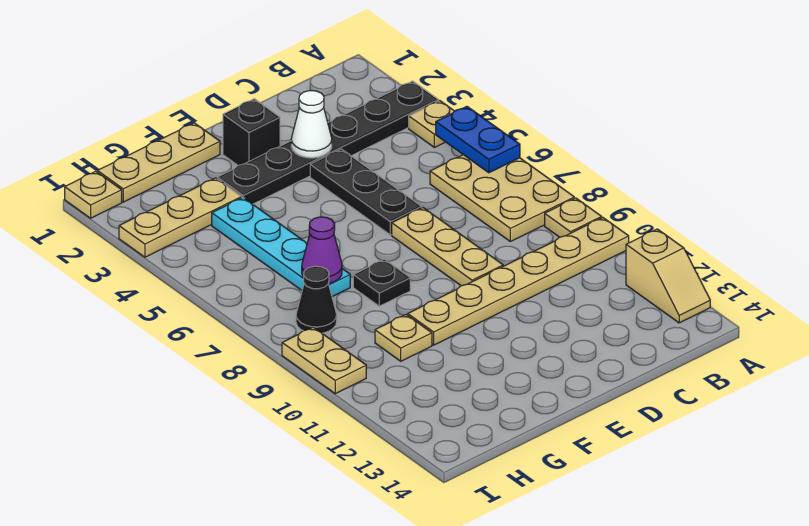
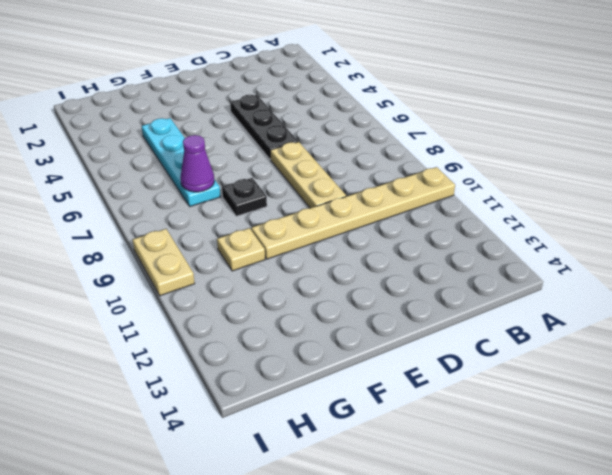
none -> black 1x6 plate [217,81,438,204]
none -> tan 1x1 plate [409,101,454,148]
none -> tan 2x3 plate [430,155,574,242]

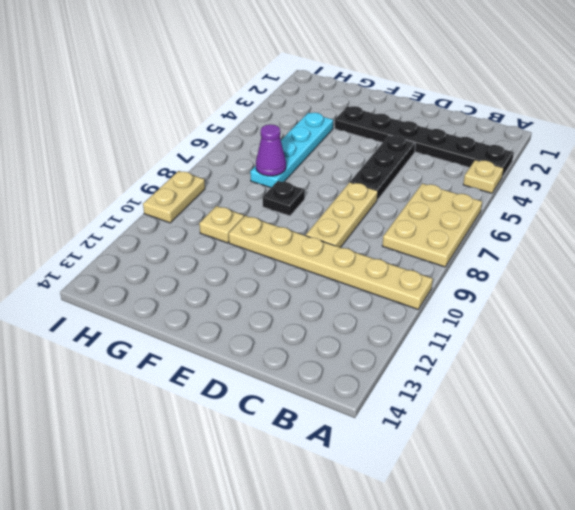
none -> tan 1x1 plate [545,198,602,237]
none -> tan 1x2 slope [626,229,710,323]
none -> black 1x1 brick [223,99,280,165]

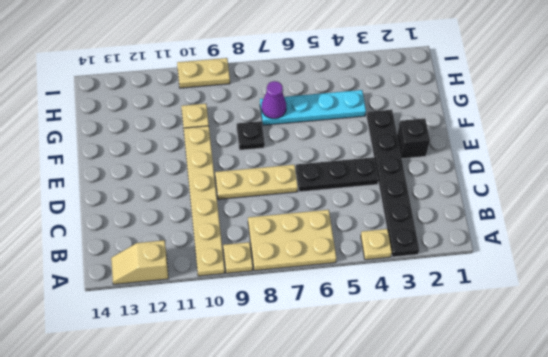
none -> tan 1x3 plate [97,123,220,202]
none -> tan 1x3 plate [119,178,242,257]
none -> black 1x1 cone [296,266,337,333]

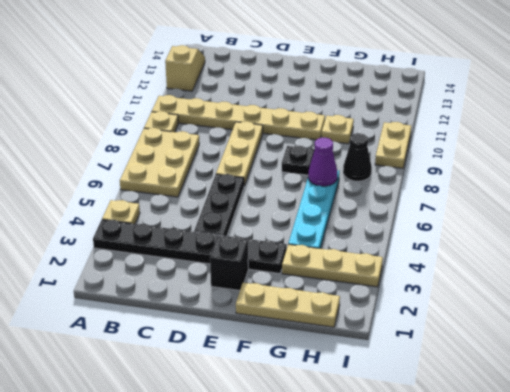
none -> tan 1x1 plate [65,171,122,218]
none -> blue 1x2 plate [436,106,520,173]
none -> white 1x1 cone [291,91,332,158]

